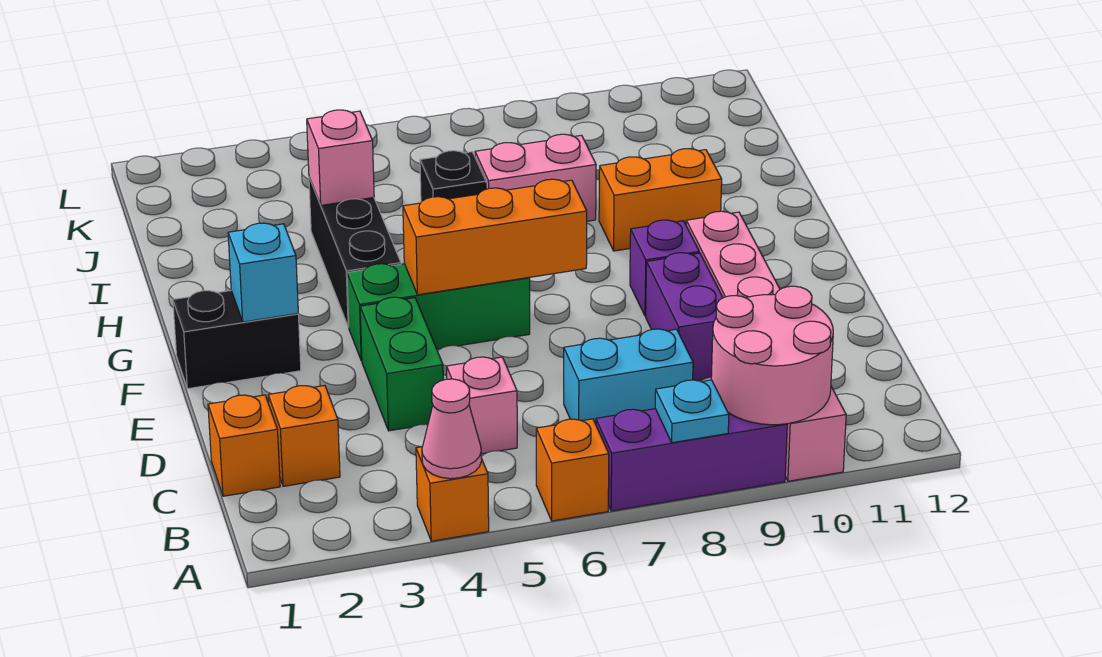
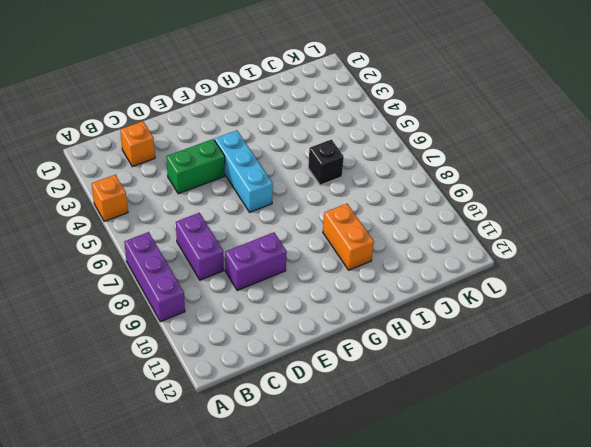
purple 1x2 brick [176,213,224,280] -> cyan 1x2 brick [564,329,693,424]
cyan 1x3 brick [215,130,273,212] -> green 1x3 brick [347,264,530,361]
none -> orange 1x1 brick [536,419,609,521]
none -> pink 1x6 brick [686,211,846,481]
none -> orange 1x1 brick [208,395,280,496]

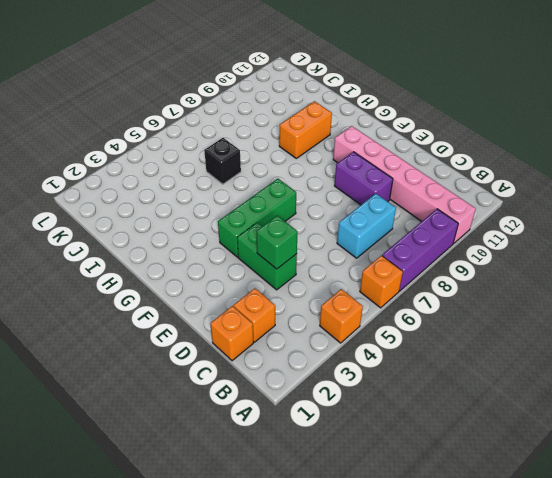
green 1x1 brick [256,216,298,269] -> none
none -> pink 1x1 brick [447,357,517,454]
none -> black 1x2 brick [173,291,301,389]
none -> purple 1x1 brick [630,220,699,316]

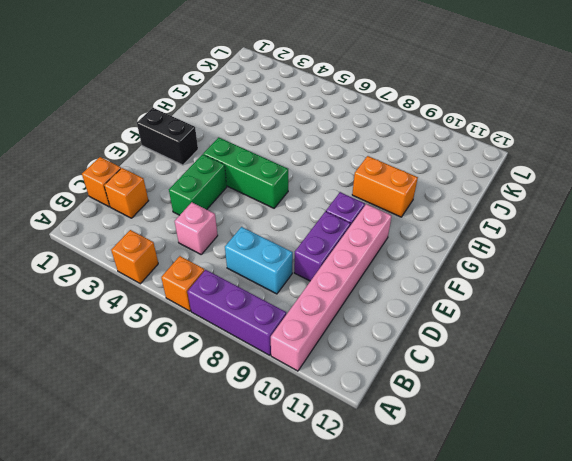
none -> black 1x3 brick [309,177,401,327]
none -> black 1x1 brick [420,151,486,202]
none -> pink 1x2 brick [475,134,596,221]

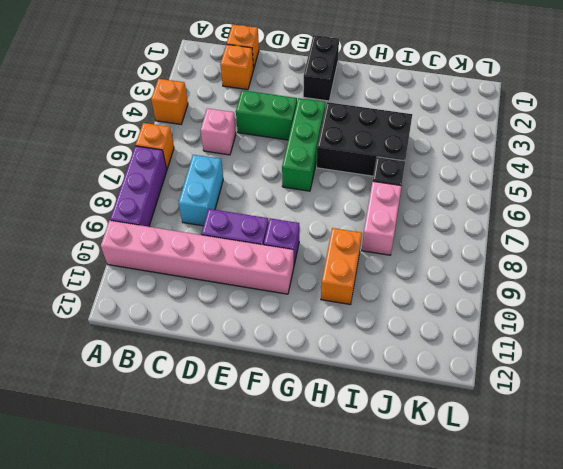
black 2x3 brick [317,102,412,176] -> black 1x3 brick [309,177,401,327]
none -> pink 1x1 cone [422,379,482,479]
none -> cyan 1x1 plate [655,380,729,443]
none -> pink 2x2 round brick [711,286,833,425]

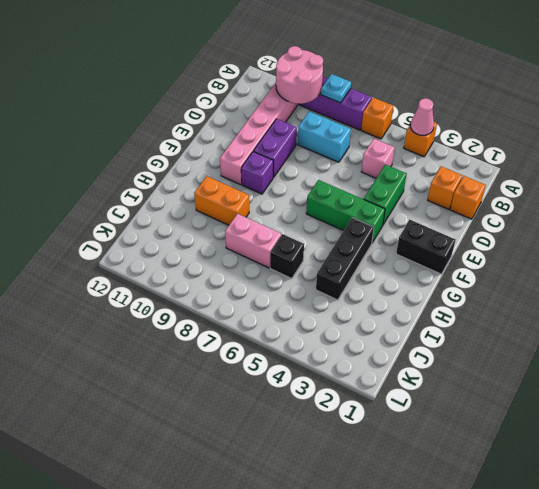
none -> cyan 1x1 brick [228,223,298,322]
none -> orange 1x3 brick [403,179,587,295]
none -> pink 1x1 brick [307,110,374,205]

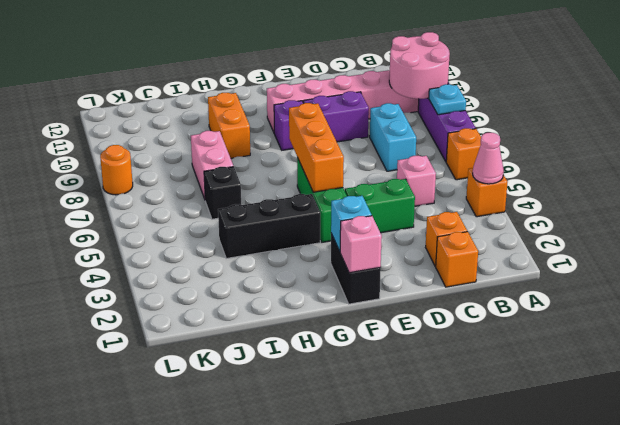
pink 1x1 brick [340,216,382,273] -> pink 1x1 brick moved to [307,110,374,205]
orange 1x1 round brick [100,145,133,195] -> none

